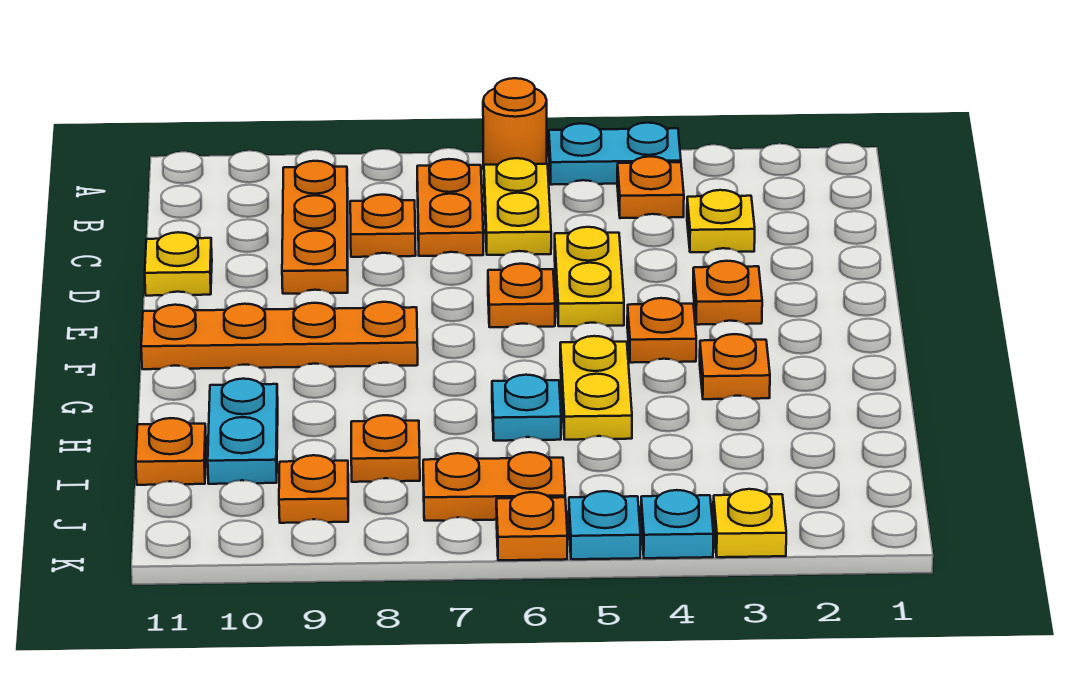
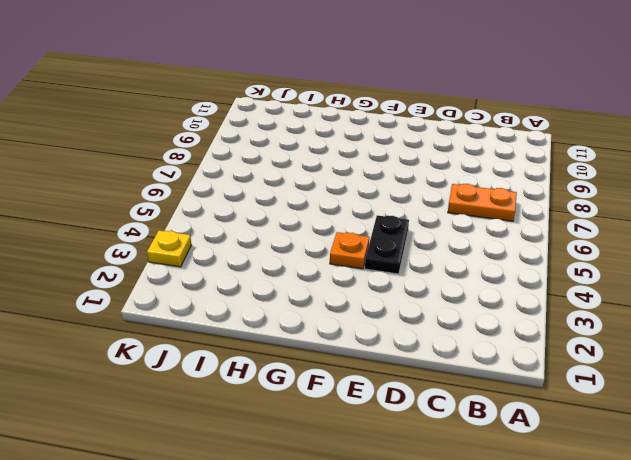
black 1x2 plate [365,215,409,274] -> yellow 1x2 plate [555,227,624,326]
none -> cyan 1x2 plate [549,123,681,185]
none -> orange 1x1 round brick [483,78,547,169]
none -> orange 1x1 plate [617,157,684,218]

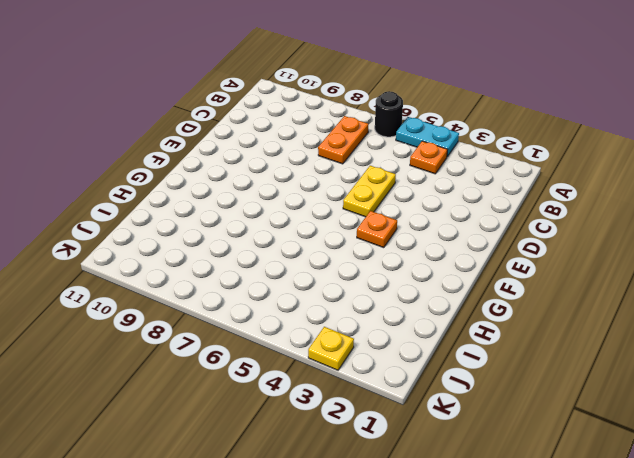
black 1x1 round brick [375,91,403,137] -> orange 1x1 round brick [483,78,547,169]
none -> yellow 1x2 plate [484,158,551,255]
none -> orange 1x3 plate [282,161,348,294]
none -> yellow 1x1 plate [687,190,755,252]

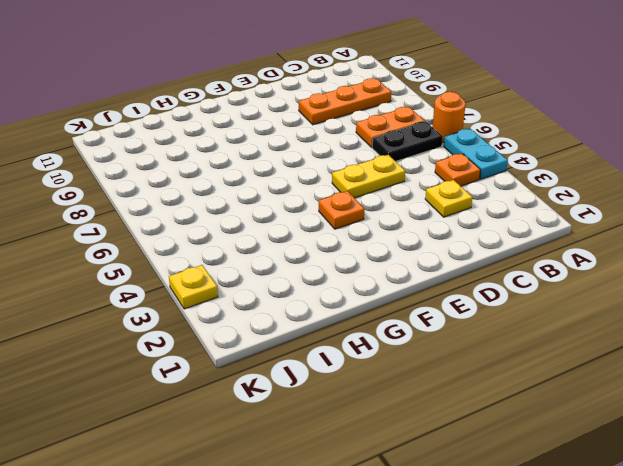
black 1x2 plate [372,122,443,161] -> yellow 1x2 plate [484,158,551,255]
none -> orange 1x1 plate [350,195,416,257]
none -> yellow 1x1 plate [145,232,212,296]
none -> orange 1x1 plate [693,261,762,325]

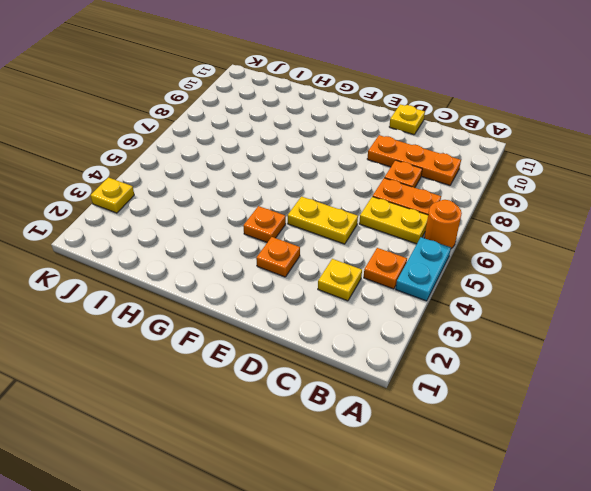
none -> orange 1x1 plate [488,264,555,327]
none -> orange 1x4 plate [141,302,418,369]
none -> orange 1x1 plate [700,334,770,399]

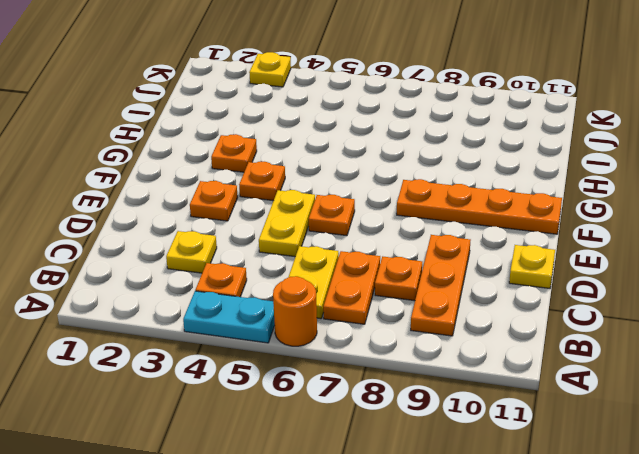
none -> yellow 1x2 plate [560,336,632,440]
none -> cyan 1x1 plate [492,375,561,441]
none -> cyan 1x2 plate [208,379,278,484]

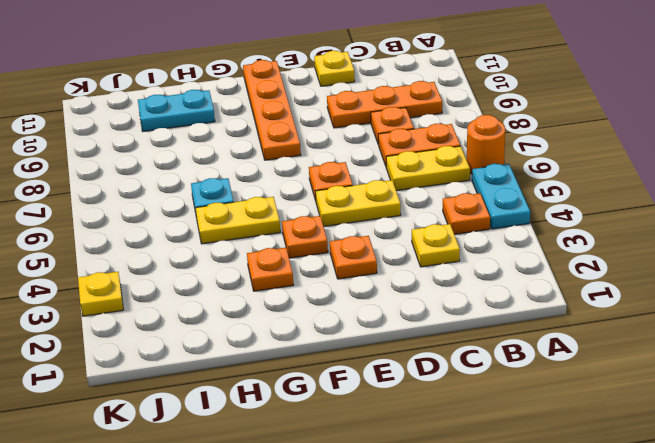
none -> orange 1x1 plate [351,415,420,482]
none -> orange 1x1 plate [136,418,206,485]
none -> orange 1x2 plate [423,452,565,521]

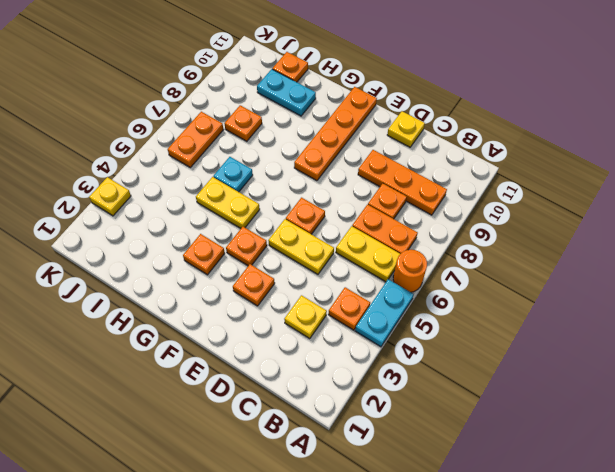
none -> orange 1x1 plate [279,455,348,523]
none -> cyan 1x1 plate [641,490,713,558]
none -> cyan 1x1 plate [569,491,640,559]

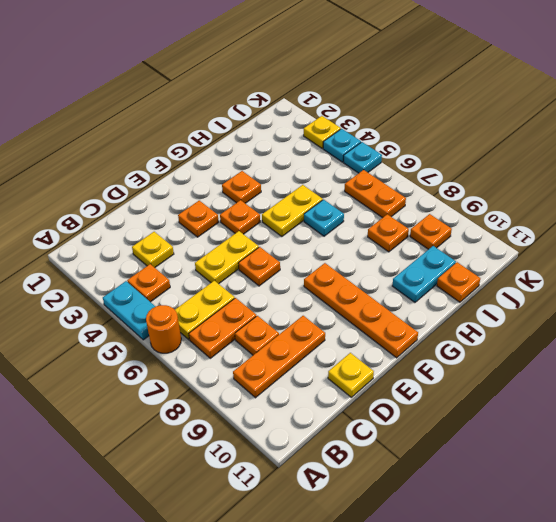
none -> orange 1x1 plate [496,492,567,560]

